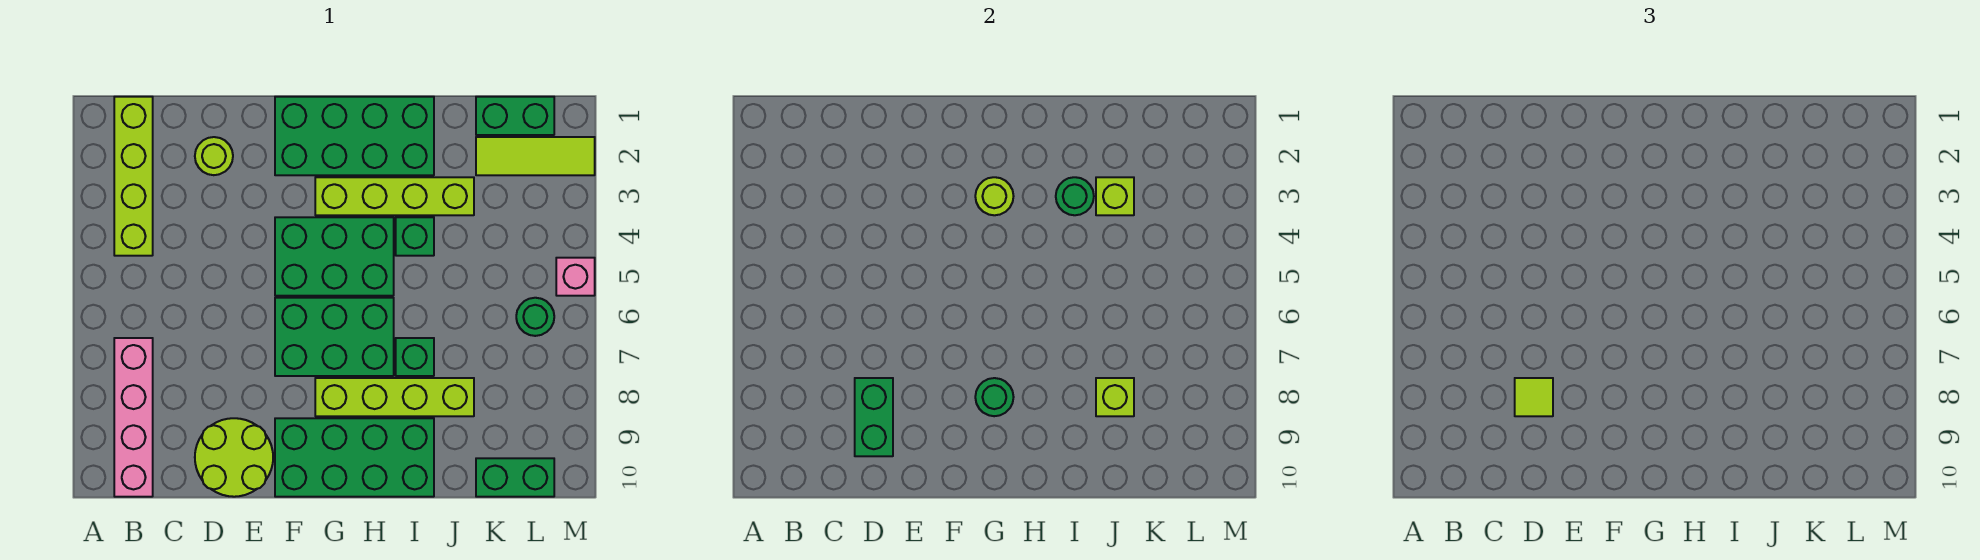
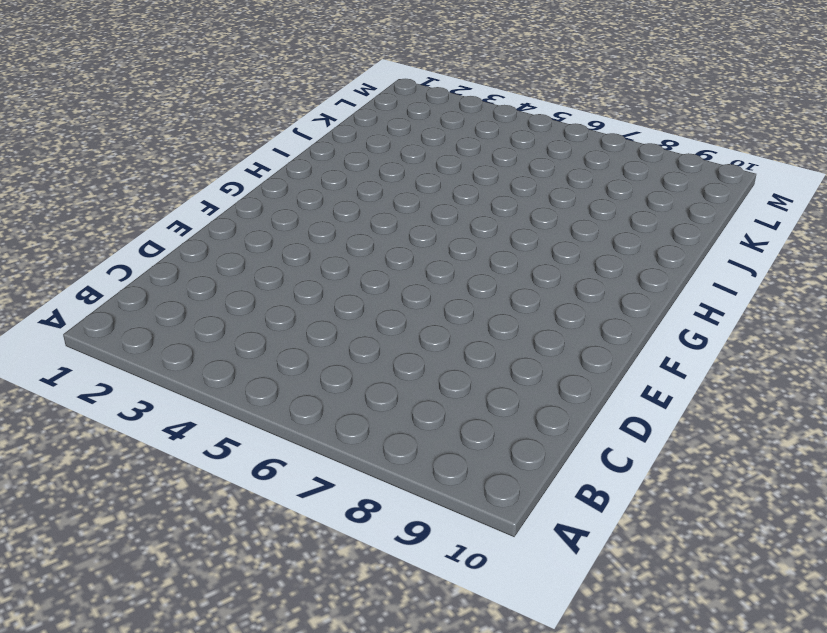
none -> lime 1x4 brick [114,97,153,256]
none -> pink 1x4 brick [114,338,153,497]
none -> lime 1x1 round brick [195,137,233,175]

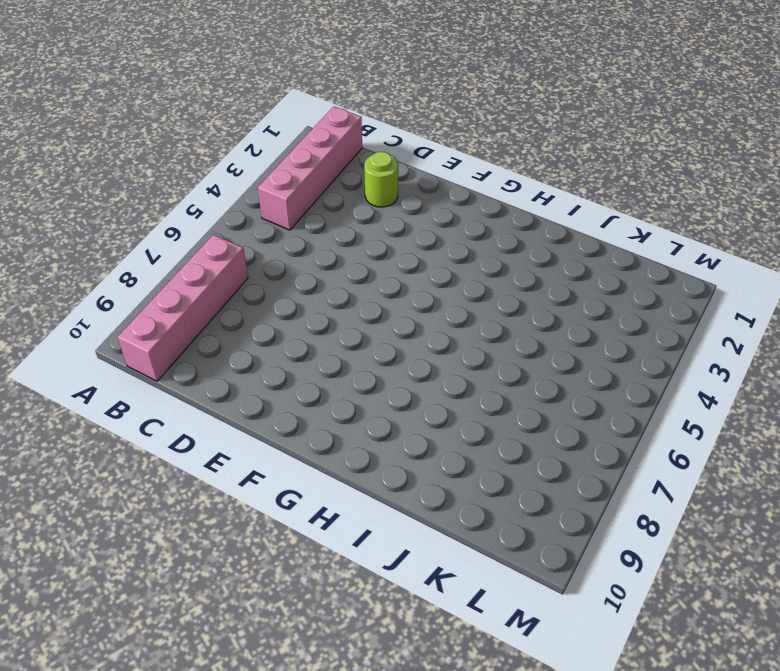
pink 1x4 brick [258,107,362,230] -> lime 1x4 brick [114,97,153,256]
none -> lime 2x2 round brick [195,418,273,497]
none -> green 2x4 brick [275,97,434,175]
none -> green 2x3 brick [275,217,394,296]

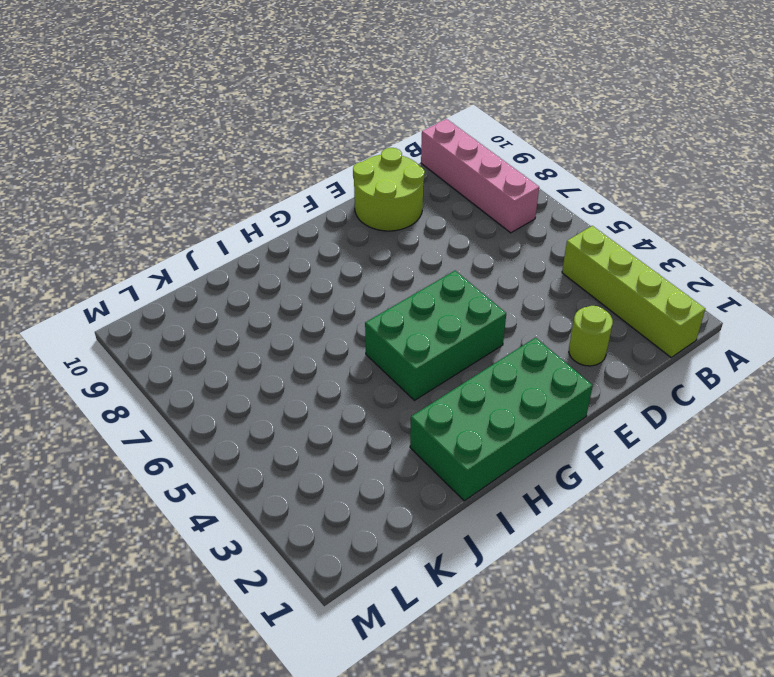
none -> green 2x3 brick [275,298,394,376]
none -> green 2x4 brick [275,418,434,497]
none -> lime 1x4 brick [315,177,474,215]

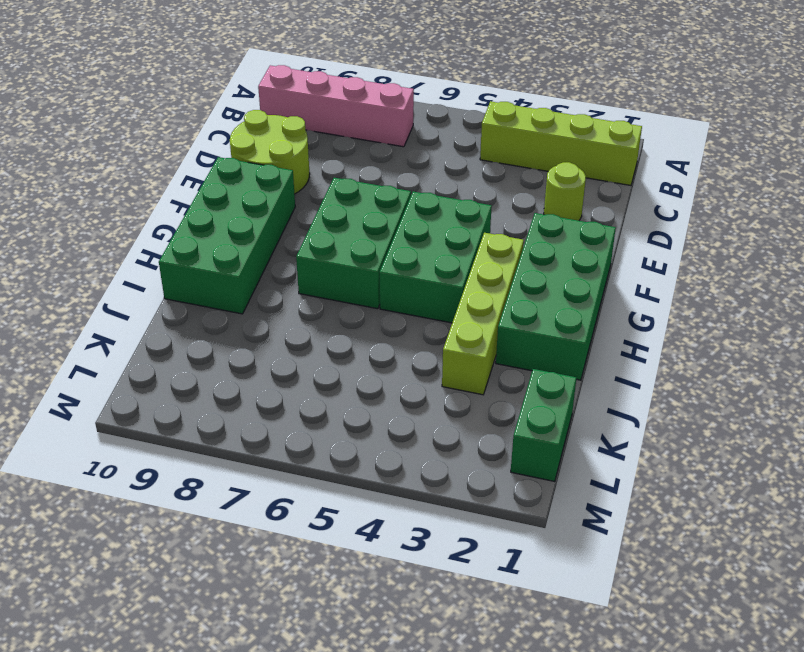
none -> lime 1x4 brick [315,378,474,416]
none -> green 1x1 brick [396,217,434,256]
none -> green 1x1 brick [396,338,434,376]

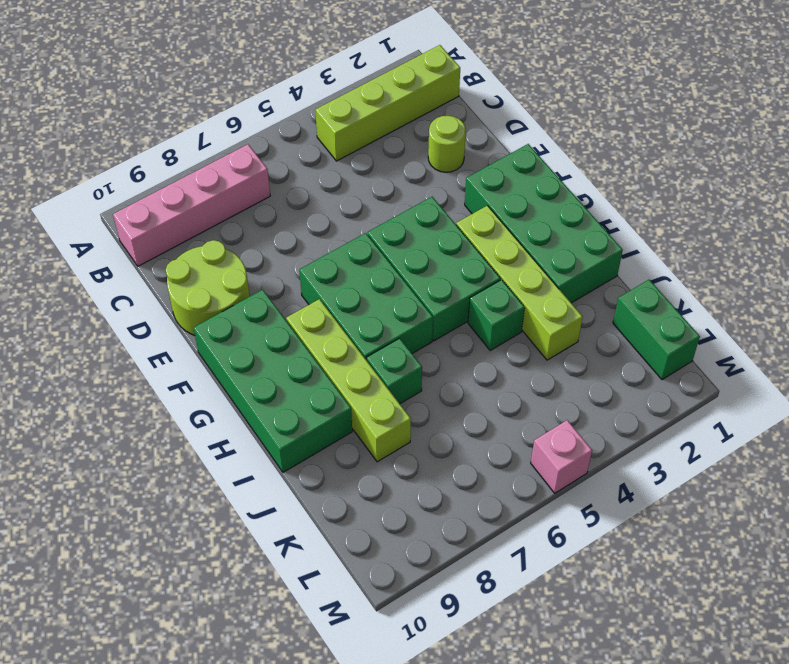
none -> lime 1x3 tile [476,137,595,175]
none -> green 1x2 brick [476,458,554,497]
none -> green 1x1 round brick [516,298,554,336]

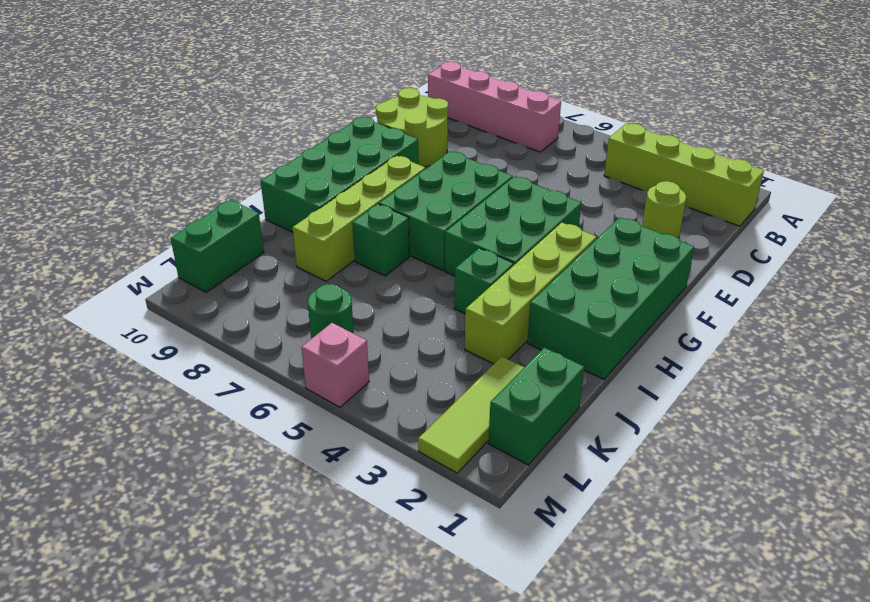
none -> green 1x2 brick [855,378,893,456]
none -> lime 1x1 round brick [975,177,1014,215]
none -> green 1x1 round brick [975,378,1014,416]

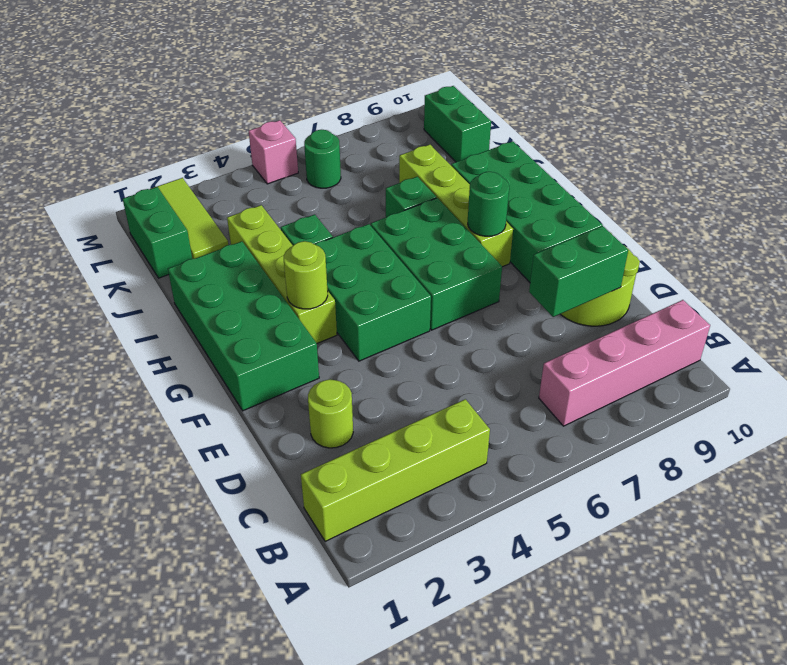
none -> green 1x1 round brick [1056,177,1094,215]
none -> lime 1x1 brick [1096,177,1134,215]
none -> lime 1x1 brick [1096,378,1134,416]

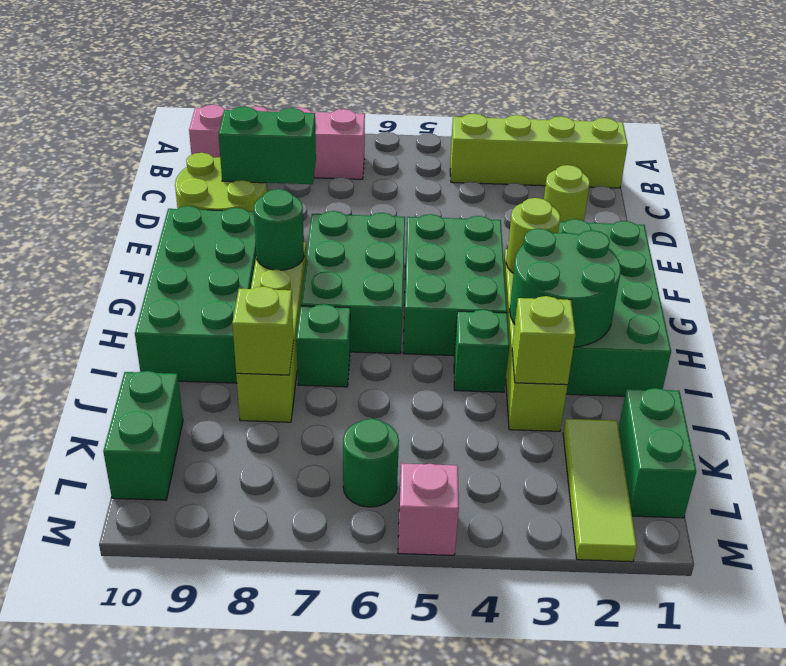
green 2x2 round brick [510,229,621,347] -> green 1x1 round brick [1056,177,1094,215]
none -> lime 1x1 tile [1515,378,1553,416]

